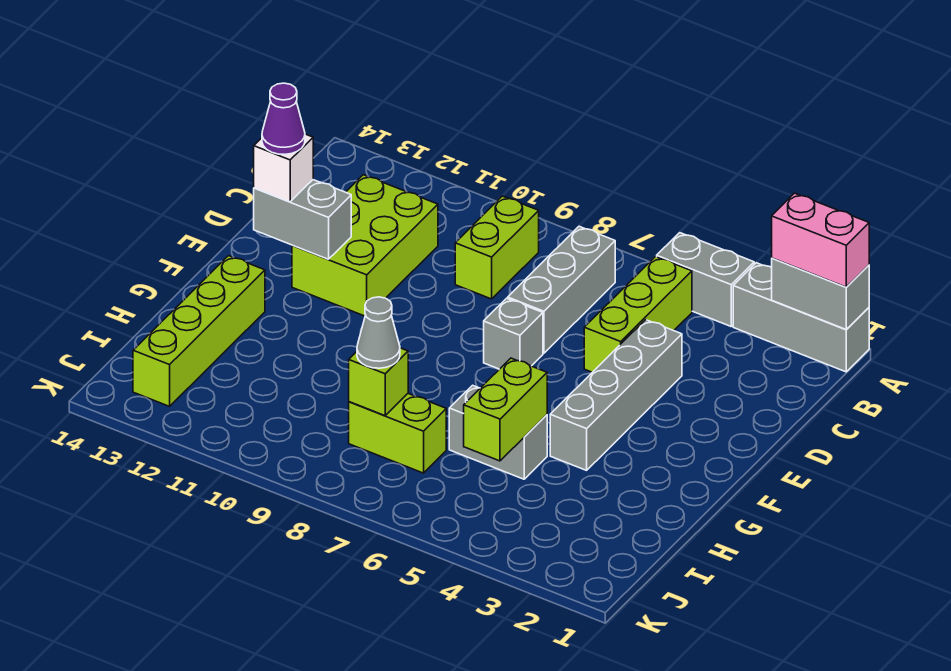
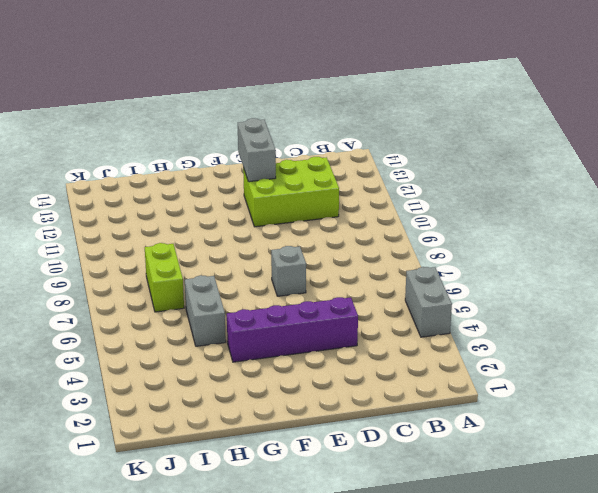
purple 1x4 brick [227,297,358,362] -> grey 1x4 brick [550,320,682,470]
none -> grey 1x3 brick [733,263,869,372]
none -> lime 1x3 brick [584,257,692,372]
none -> grey 1x3 brick [508,226,615,353]

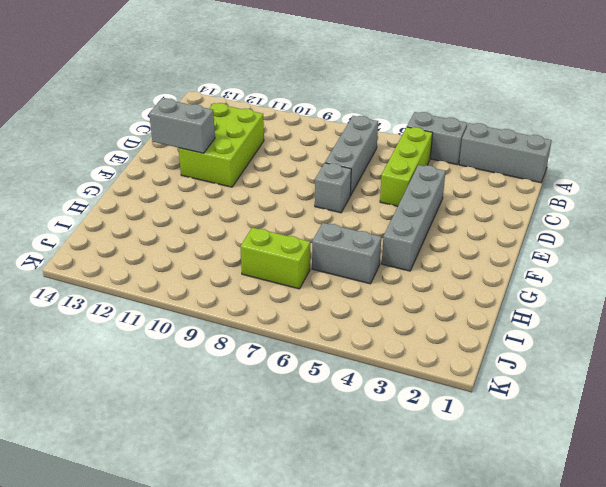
none -> lime 1x2 brick [455,196,539,299]
none -> lime 1x4 brick [133,256,265,406]
none -> grey 1x2 brick [772,258,869,330]

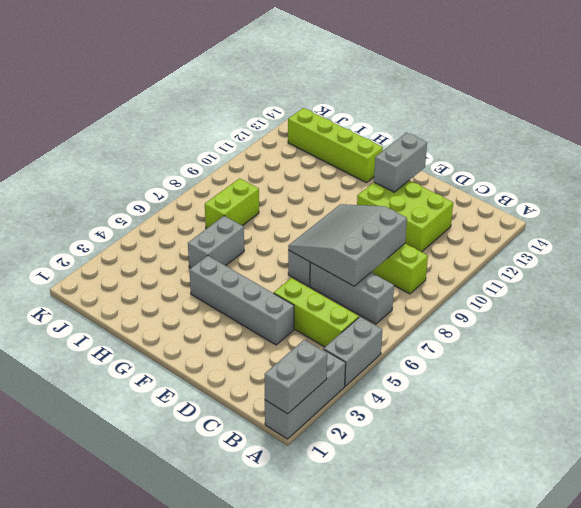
grey 3x3 slope [288,204,407,286] -> none
none -> lime 1x2 brick [464,358,547,461]
none -> lime 1x1 brick [349,348,408,416]
none -> pink 1x2 brick [772,193,869,287]

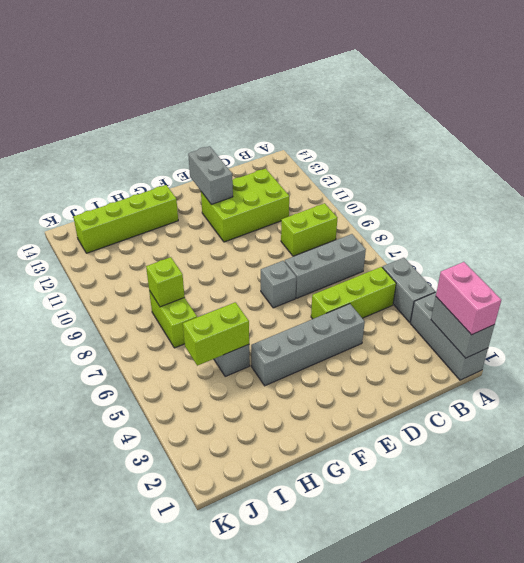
none -> white 1x1 brick [254,134,313,202]
none -> grey 1x1 cone [357,297,400,368]
none -> purple 1x1 cone [262,83,305,154]

